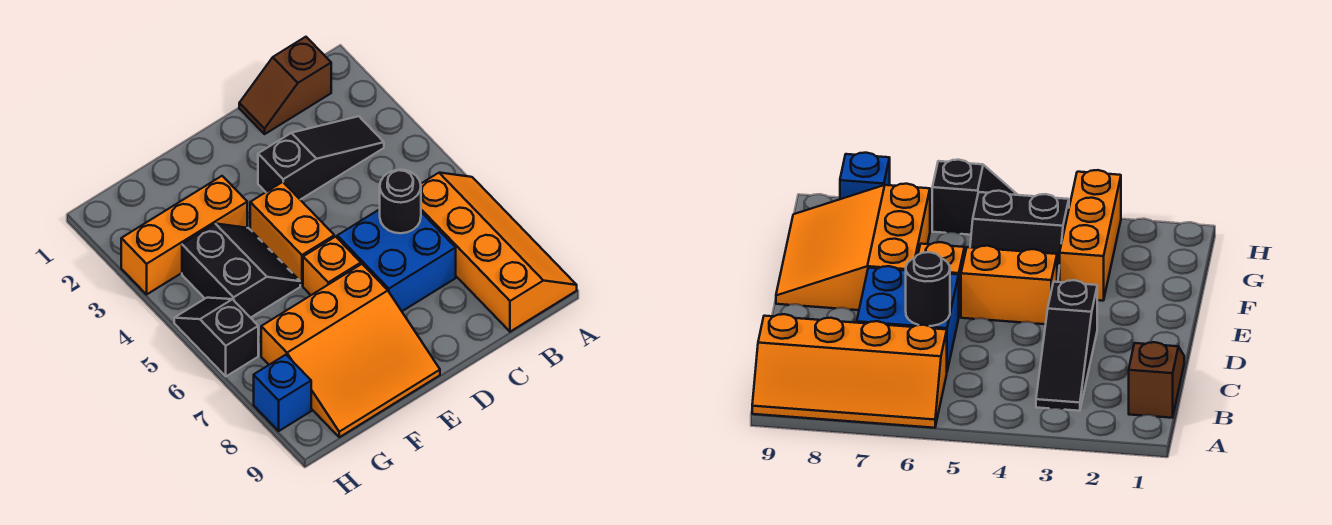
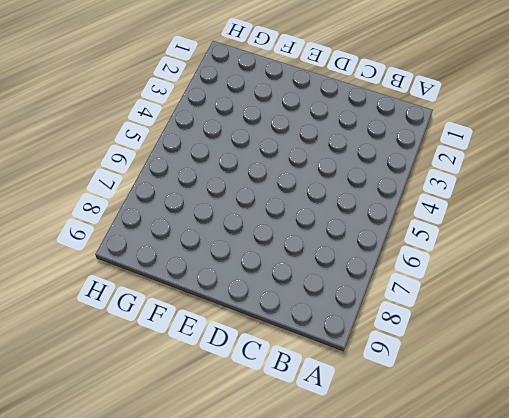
none -> orange 2x4 slope [421,173,577,332]
none -> brown 1x2 slope [239,37,331,134]
none -> black 1x3 slope [258,116,384,200]

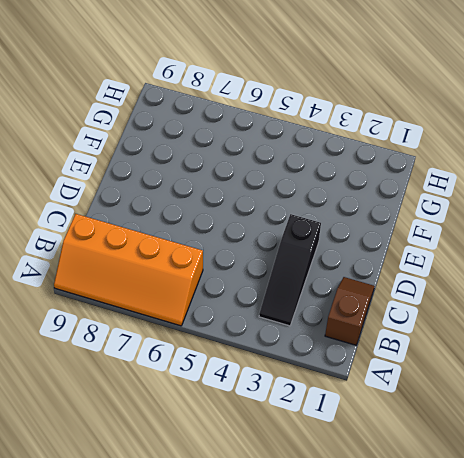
none -> blue 2x2 brick [337,209,456,311]
none -> orange 1x2 brick [250,182,334,286]
none -> orange 1x1 brick [303,237,361,295]

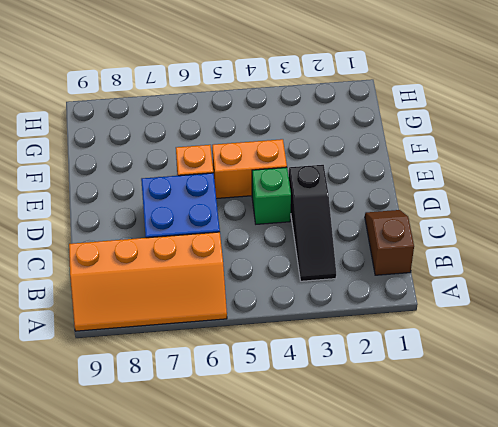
green 1x1 brick [252,167,291,224] -> none
none -> orange 3x3 slope [261,264,440,437]
none -> orange 1x3 brick [121,176,247,294]
none -> black 2x2 slope [182,224,300,318]

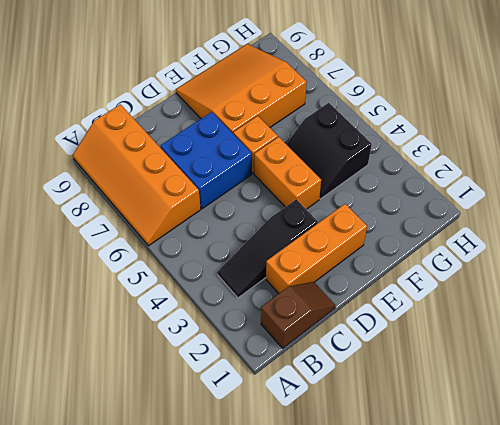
orange 1x3 brick [266,204,367,293] -> orange 1x3 brick moved to [121,176,247,294]
none -> black 1x2 slope [174,298,258,376]
none -> blue 1x1 brick [254,355,311,431]
none -> black 1x1 round brick [380,170,421,233]

